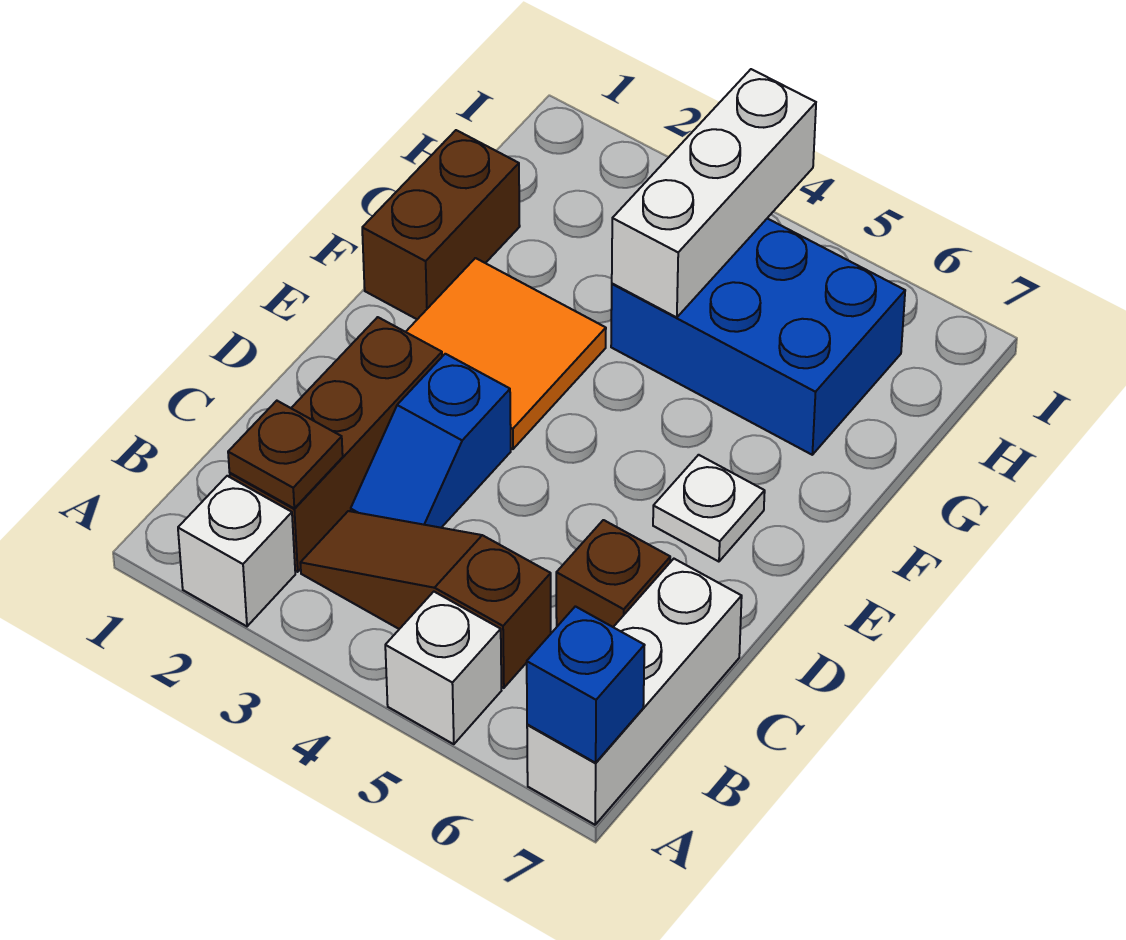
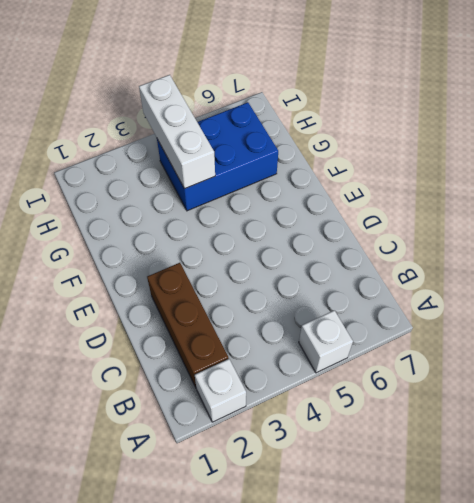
none -> white 1x3 brick [527,559,742,825]
none -> brown 1x3 slope [300,511,551,688]
none -> blue 1x2 slope [351,354,511,528]

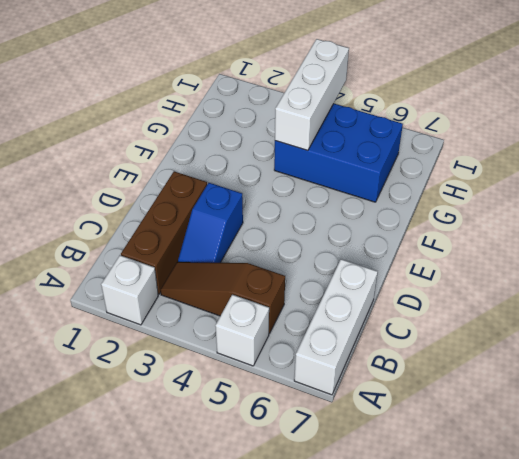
none -> brown 1x1 brick [556,520,670,627]
none -> orange 2x2 tile [406,258,606,449]
none -> white 1x1 plate [653,455,765,562]

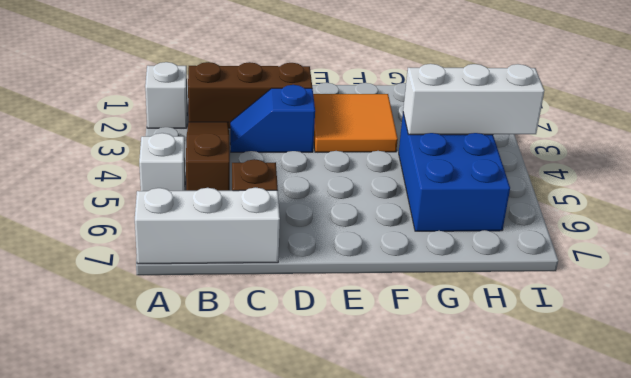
none -> white 1x1 plate [653,455,765,562]
none -> brown 1x2 brick [362,130,520,319]
none -> blue 1x1 brick [527,606,645,763]

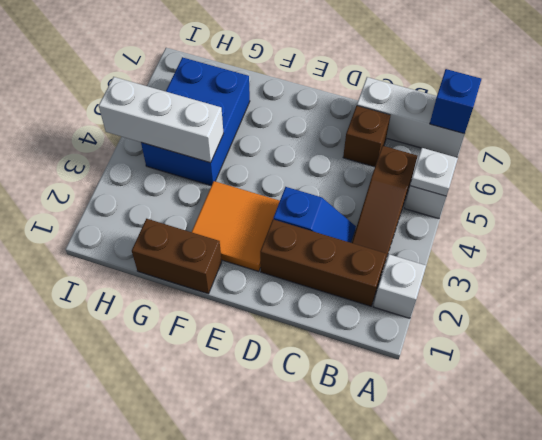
white 1x1 plate [410,148,458,196] -> white 1x1 plate moved to [653,455,765,562]
none -> brown 1x1 plate [228,401,343,508]

